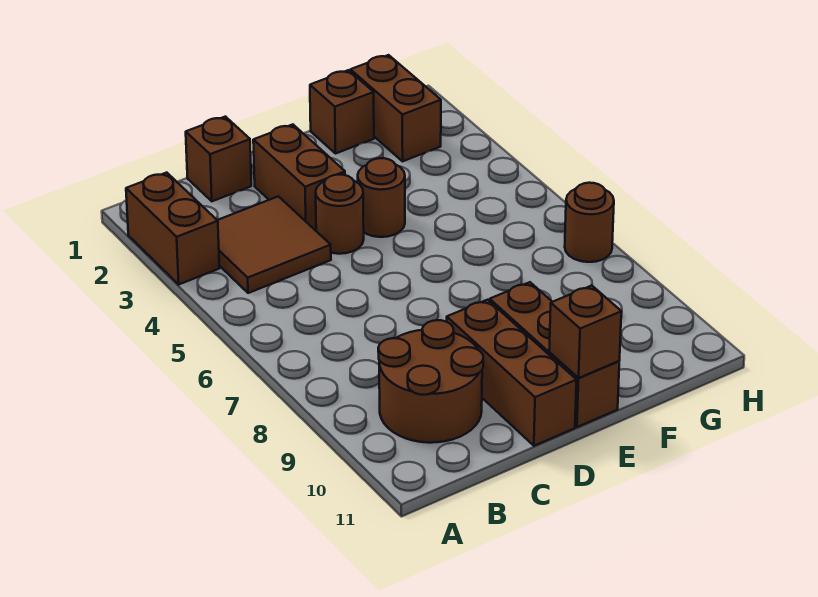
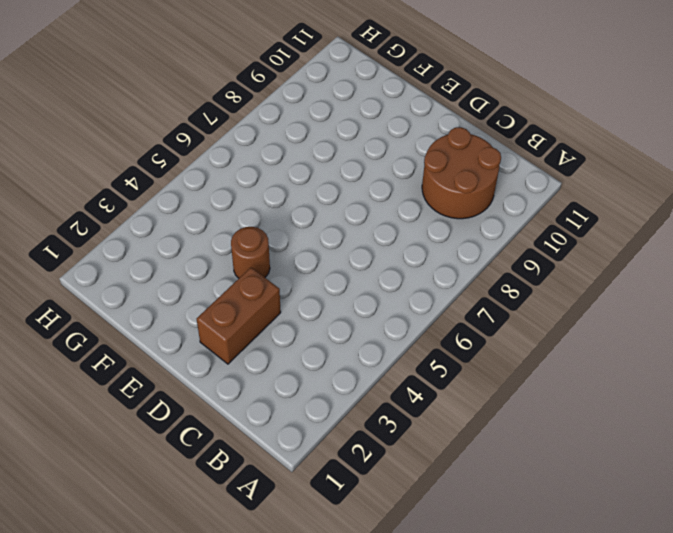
none -> brown 1x2 brick [126,173,219,284]
none -> brown 2x2 tile [217,196,331,293]
none -> brown 1x1 brick [186,117,251,201]

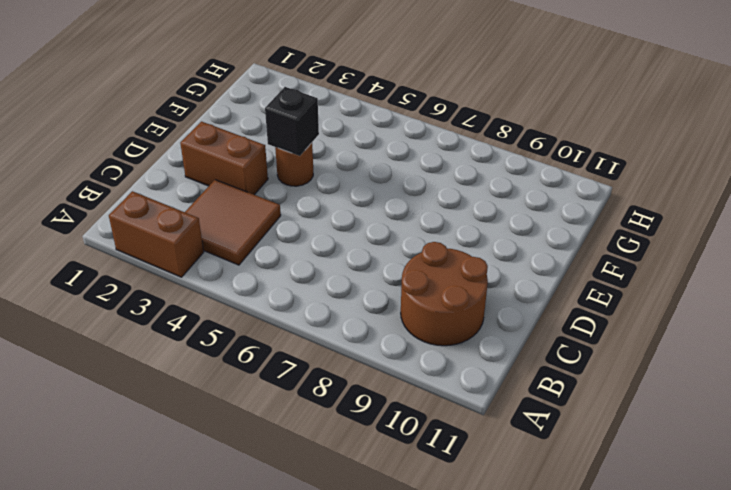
black 1x1 brick [265,87,319,156] -> none
none -> brown 1x1 brick [186,117,251,201]
none -> brown 1x1 round brick [316,175,364,254]
none -> brown 1x3 brick [447,300,576,446]

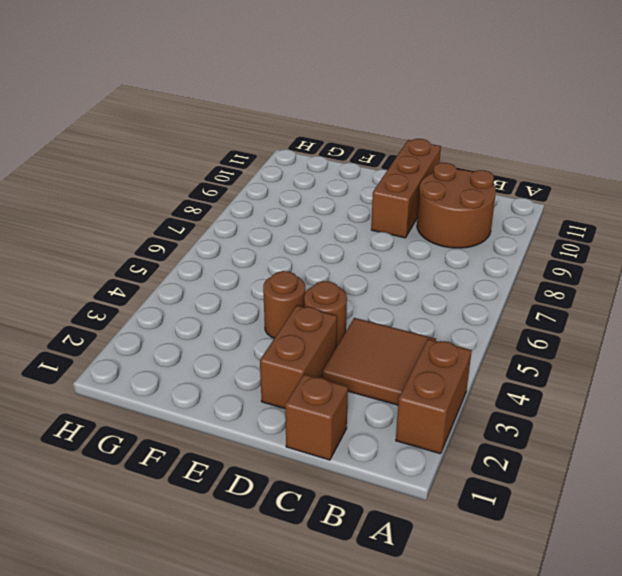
none -> brown 1x3 brick [490,282,619,427]
none -> brown 1x1 brick [310,70,374,154]
none -> brown 1x2 brick [350,55,441,161]

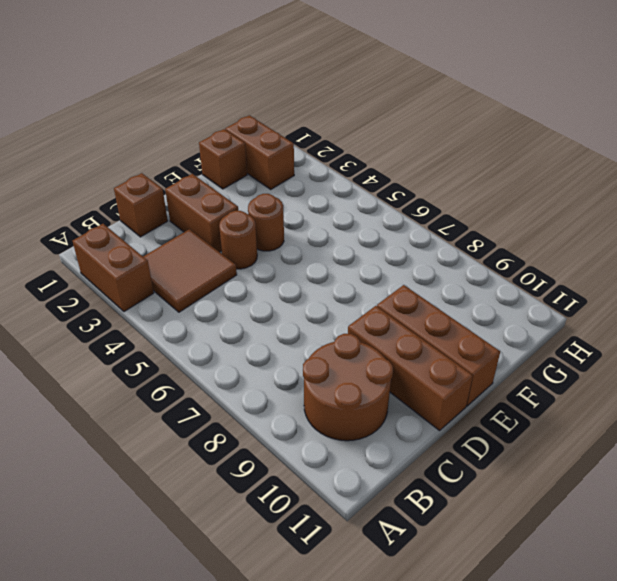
none -> brown 1x1 round brick [565,183,614,262]
none -> brown 1x1 brick [549,285,621,378]

